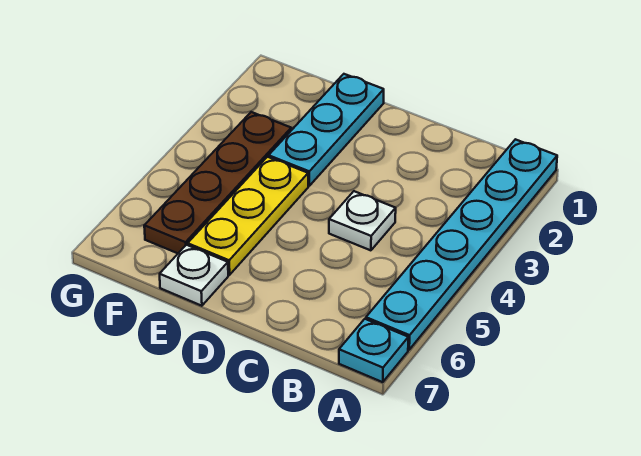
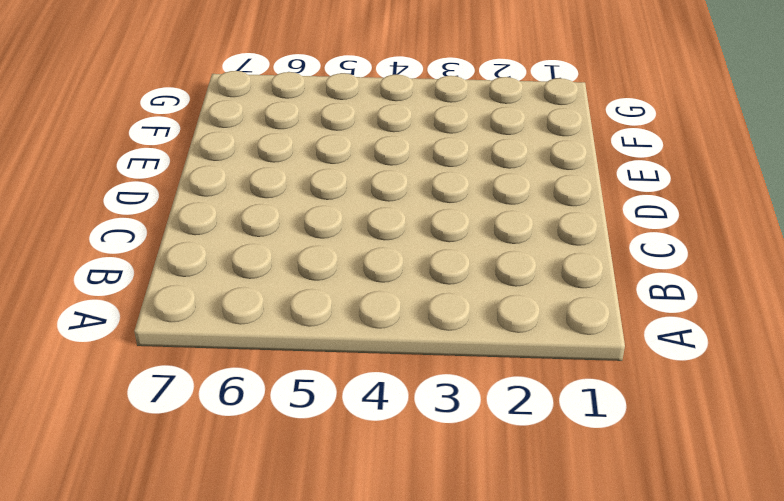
none -> cyan 1x6 plate [366,139,557,350]
none -> cyan 1x1 plate [339,319,408,382]

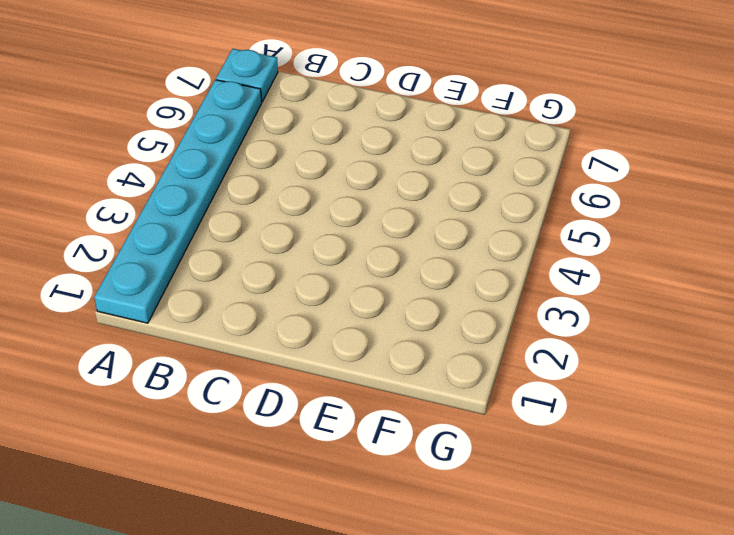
none -> white 1x1 plate [329,191,396,250]
none -> cyan 1x3 plate [269,74,384,186]

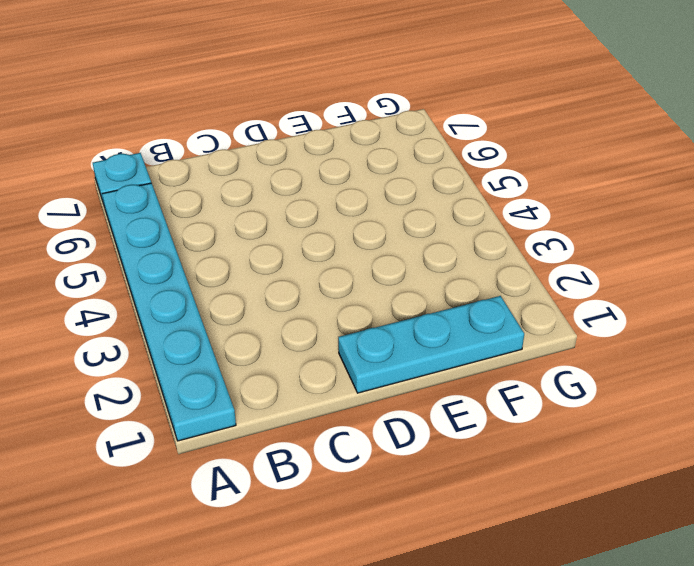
cyan 1x3 plate [338,296,524,393] -> cyan 1x3 plate turned to [269,74,384,186]
none -> white 1x1 plate [329,191,396,250]
none -> yellow 1x3 plate [188,157,308,275]

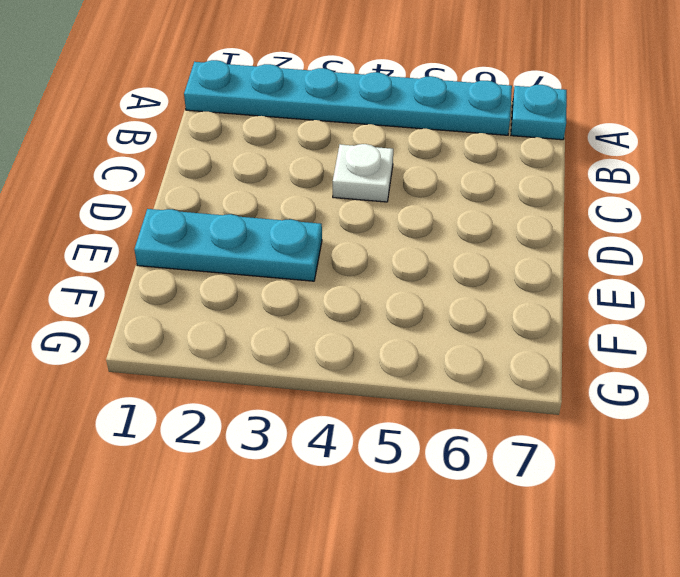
none -> yellow 1x3 plate [188,157,308,275]
none -> white 1x1 plate [160,245,228,306]

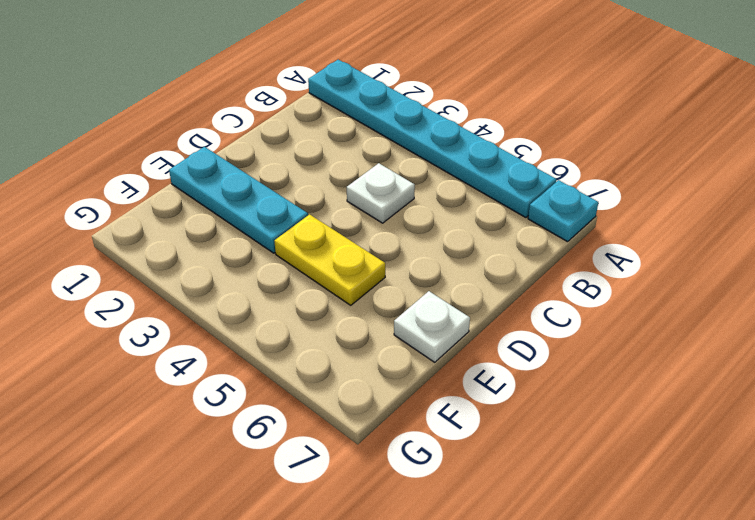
yellow 1x2 plate [274,214,385,305] -> yellow 1x3 plate [188,157,308,275]
none -> brown 1x4 plate [144,112,291,253]

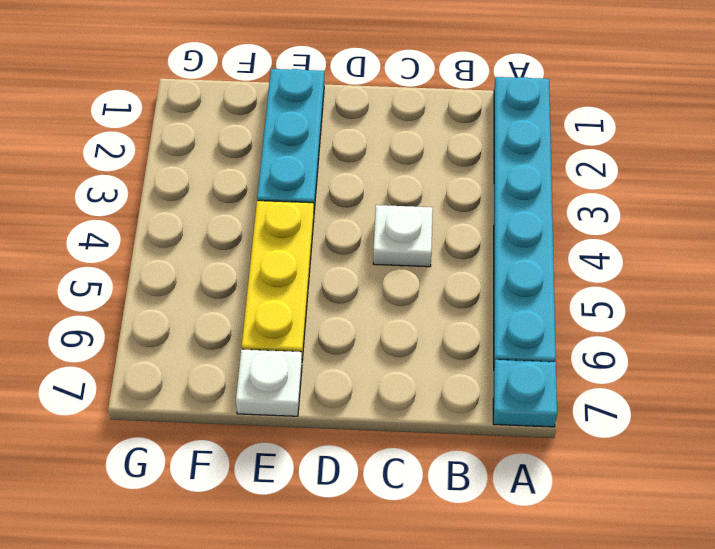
none -> brown 1x4 plate [144,112,291,253]

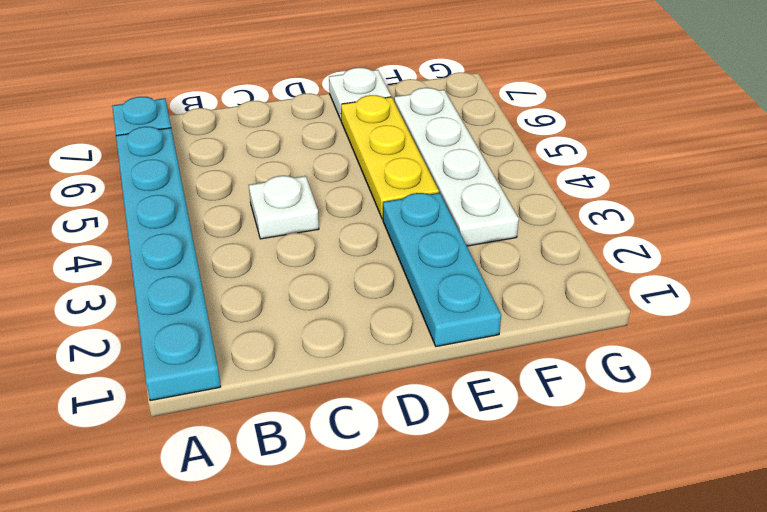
white 1x4 plate [394,88,519,246] -> brown 1x4 plate [144,112,291,253]

